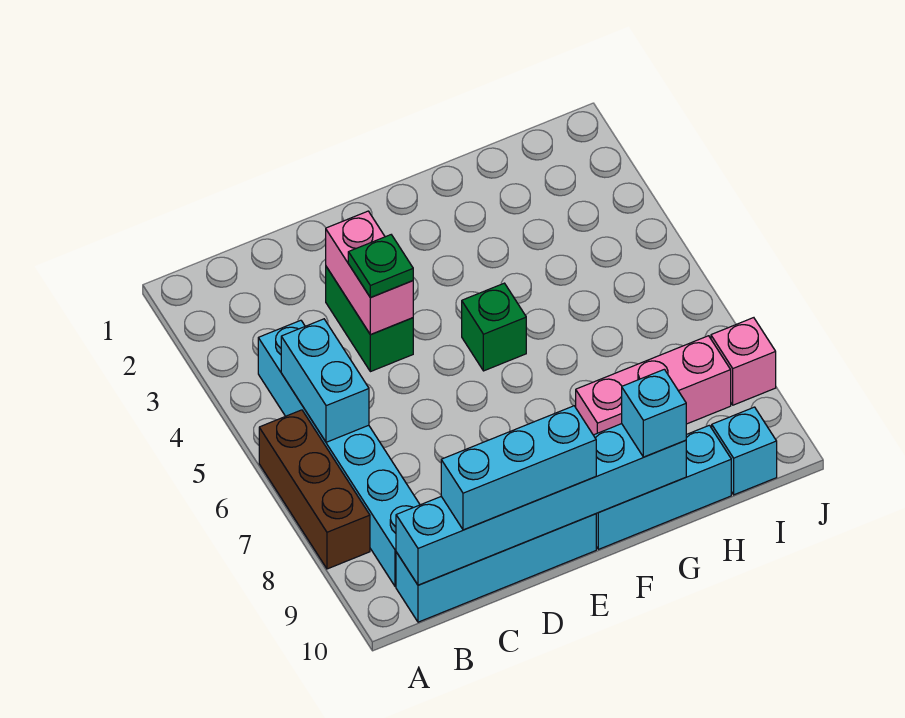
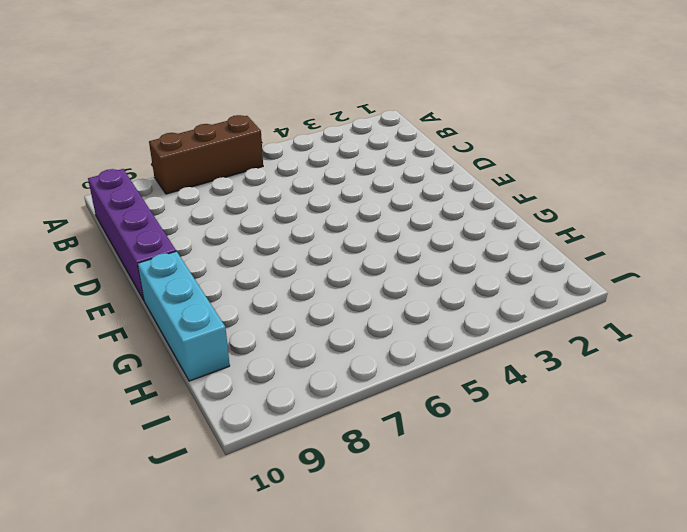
purple 1x4 brick [88,169,176,300] -> cyan 1x4 brick [396,514,596,622]
none -> cyan 1x6 brick [258,320,420,586]
none -> green 1x2 brick [326,267,413,372]
none -> green 1x1 brick [462,283,526,371]

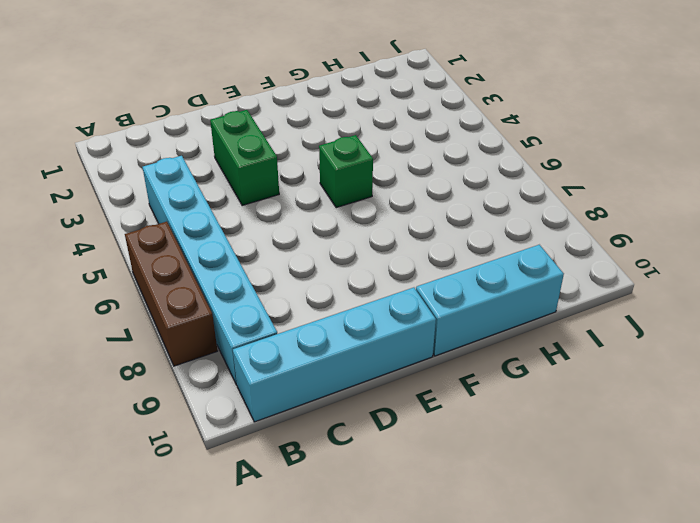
none -> pink 1x3 brick [576,336,731,435]
none -> cyan 1x1 brick [712,407,777,495]
none -> pink 1x1 brick [711,318,776,405]

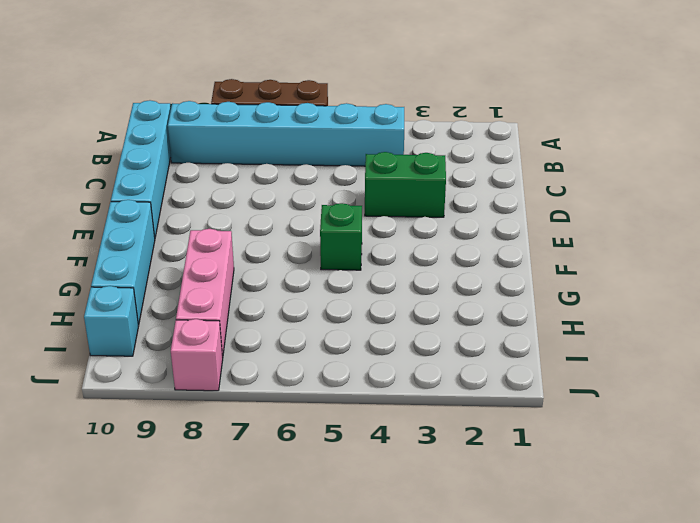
none -> cyan 1x2 brick [281,319,369,442]
none -> cyan 1x6 brick [396,424,686,585]
none -> pink 1x2 brick [326,211,413,335]

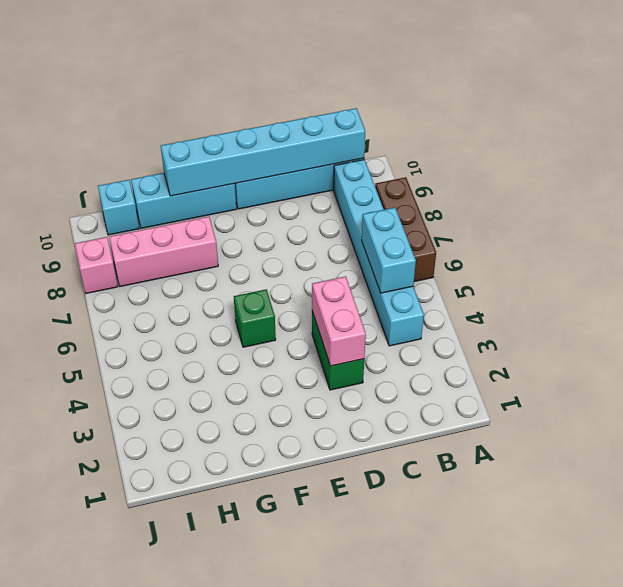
none -> cyan 1x3 brick [441,406,596,530]
none -> green 1x1 plate [348,235,413,298]
none -> cyan 1x1 brick [622,369,686,457]

